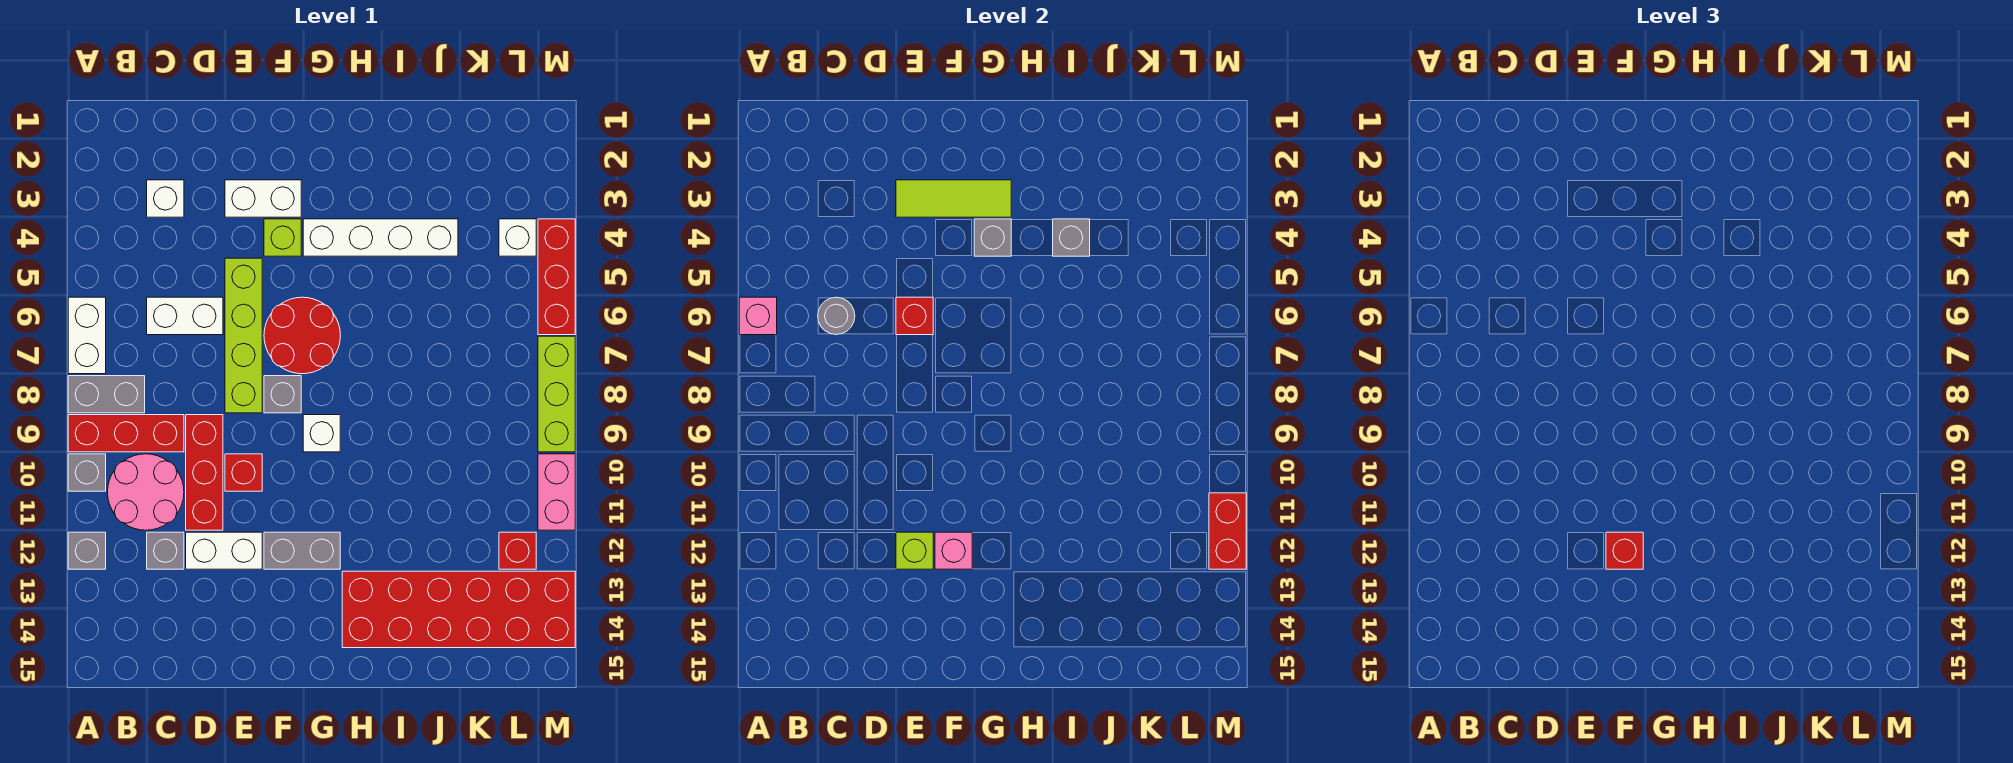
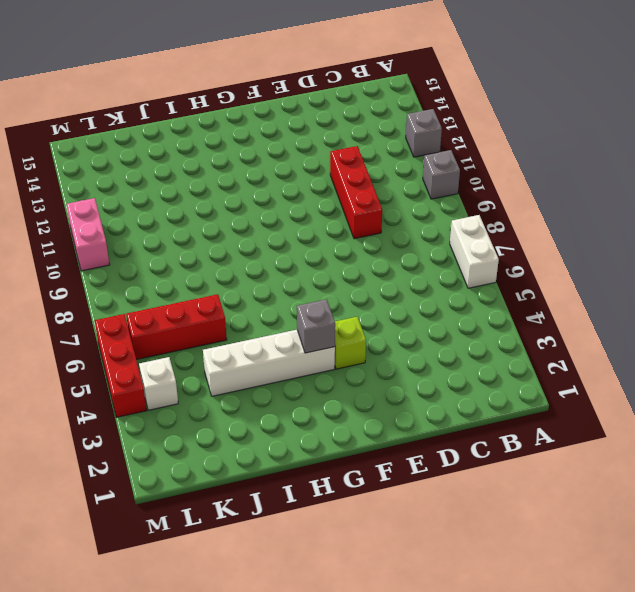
red 1x3 brick [126,294,227,360] -> red 1x3 brick moved to [68,415,184,452]
none -> grey 1x2 brick [68,376,145,413]
none -> pink 2x2 round brick [108,454,184,530]
none -> white 1x1 brick [147,180,184,217]
none -> white 1x2 brick [147,297,223,335]

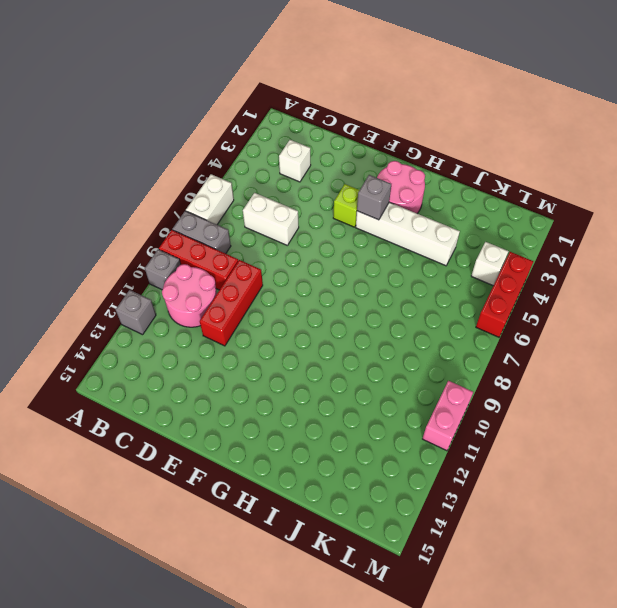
pink 2x2 round brick [377,161,425,213] -> none
none -> grey 1x1 brick [147,532,184,569]
none -> white 1x2 brick [186,532,262,569]
none -> white 1x2 brick [225,180,301,217]
none -> lime 1x4 brick [225,258,262,413]

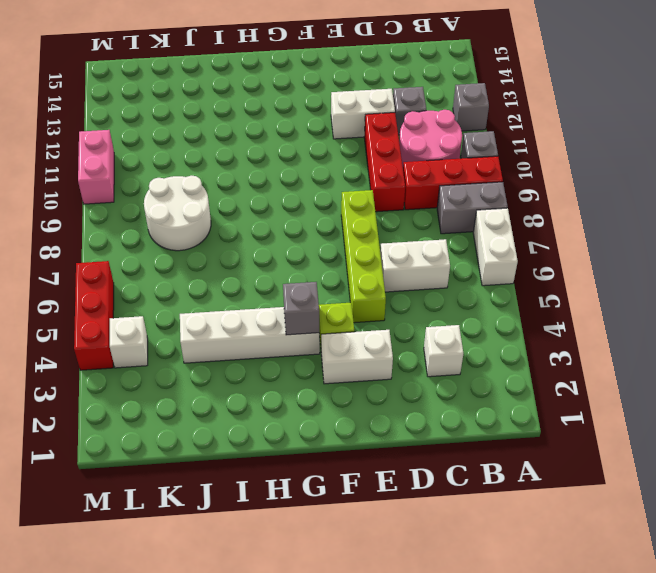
white 2x2 round brick [144,176,211,251] -> none
none -> red 1x1 brick [225,454,262,491]
none -> red 2x2 round brick [264,297,340,374]
none -> grey 1x1 brick [264,376,301,413]
none -> grey 1x2 brick [264,532,340,569]

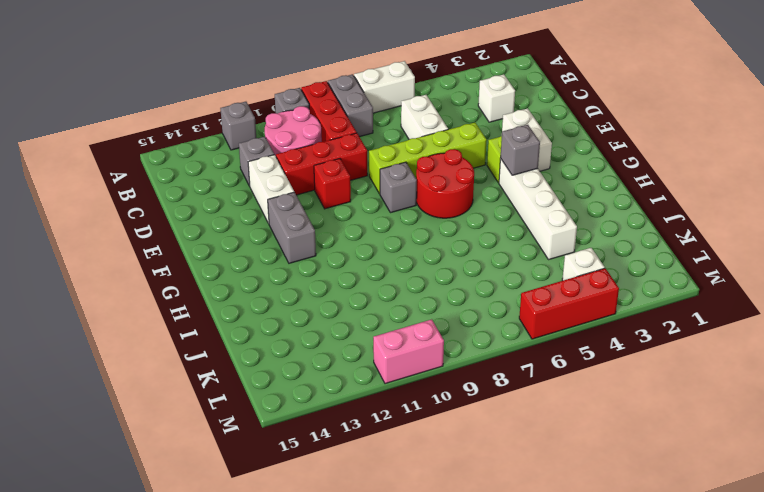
none -> white 1x1 brick [303,415,340,452]
none -> red 2x6 brick [342,571,575,648]
none -> red 1x1 brick [499,532,536,569]
none -> lime 1x3 brick [538,336,575,452]

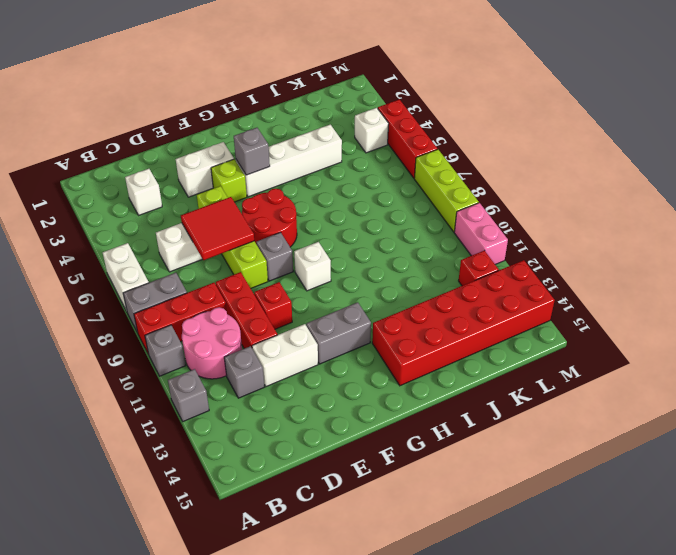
red 2x2 tile [181,197,254,260] -> red 1x1 brick [896,297,933,335]
none -> pink 1x1 brick [739,297,777,335]
none -> grey 1x1 round brick [818,297,855,335]
none -> lime 1x3 tile [896,180,1011,217]
none -> lime 1x1 brick [896,532,933,569]

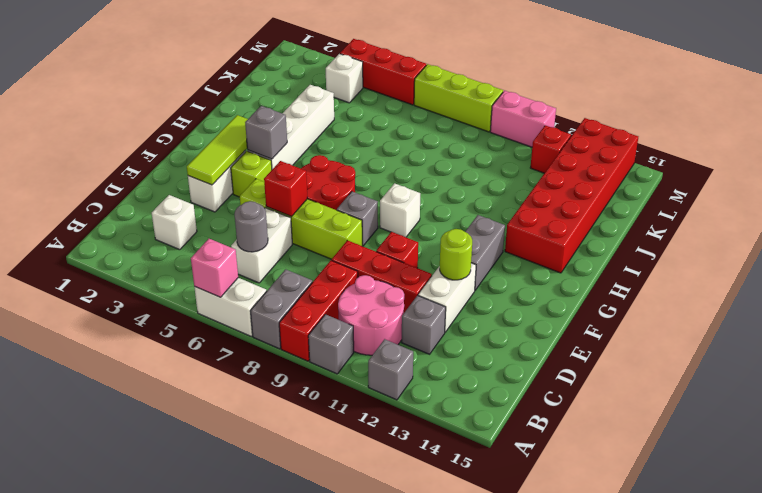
lime 1x1 round brick [440,229,472,280] -> lime 1x1 brick [896,532,933,569]
none -> pink 1x1 brick [935,532,972,569]
none -> grey 1x1 brick [1053,219,1090,256]
none -> red 1x2 brick [1209,493,1246,569]
none -> red 1x1 brick [1606,532,1643,569]

